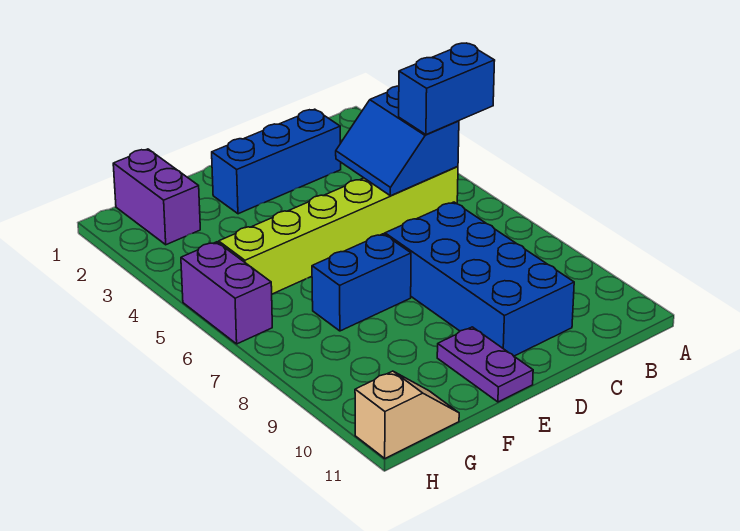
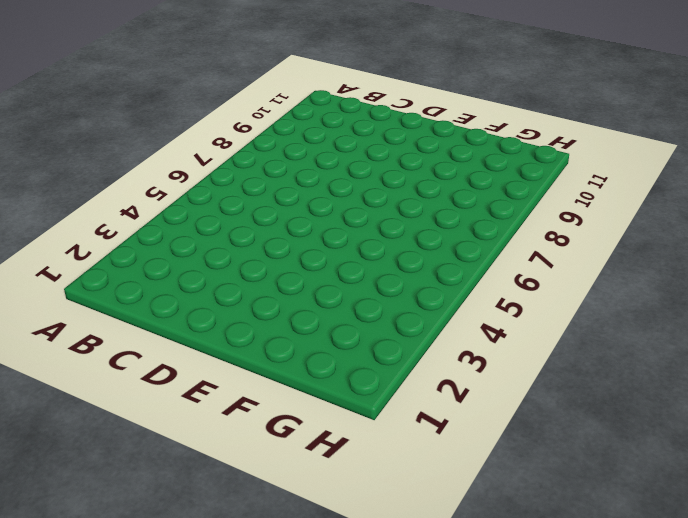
none -> lime 1x6 brick [219,166,458,294]
none -> blue 1x3 brick [212,109,341,214]

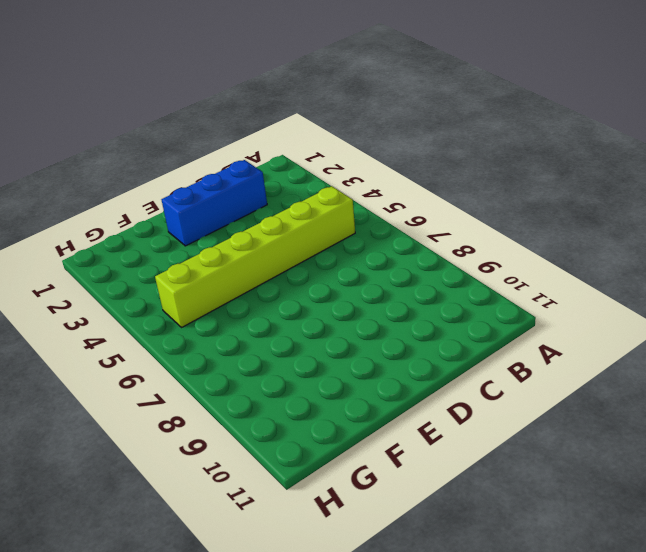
none -> blue 2x4 brick [385,202,574,356]
none -> blue 1x2 brick [312,234,411,331]

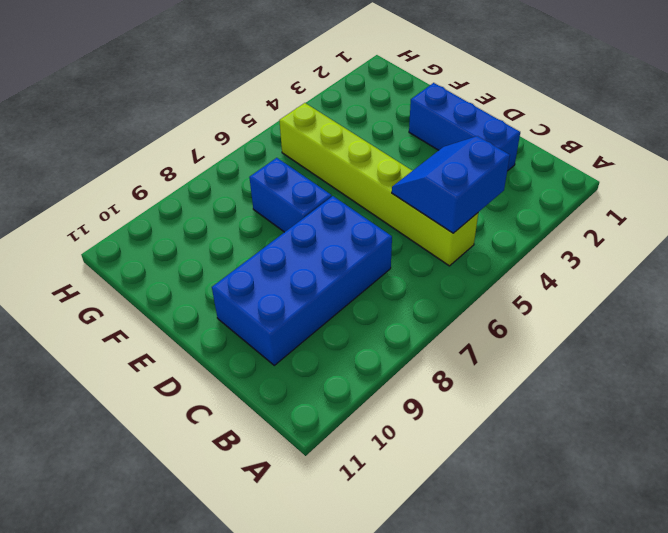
none -> purple 1x2 plate [437,327,533,402]
none -> purple 1x2 brick [113,149,200,245]

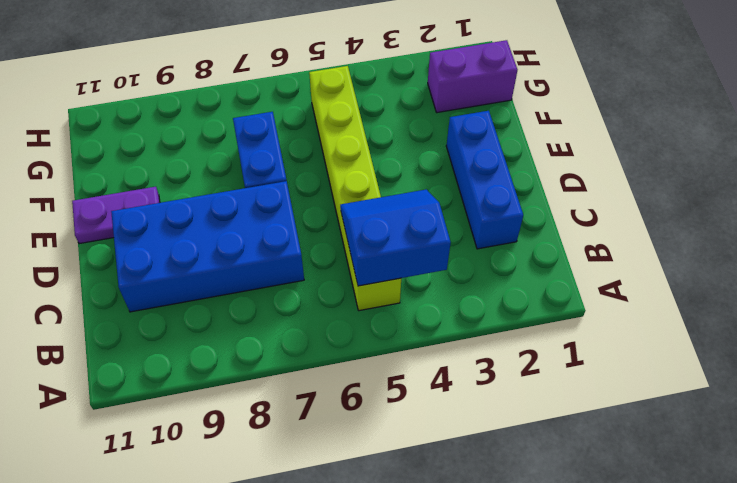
none -> tan 1x2 slope [355,371,459,458]
none -> purple 1x2 brick [181,242,272,344]

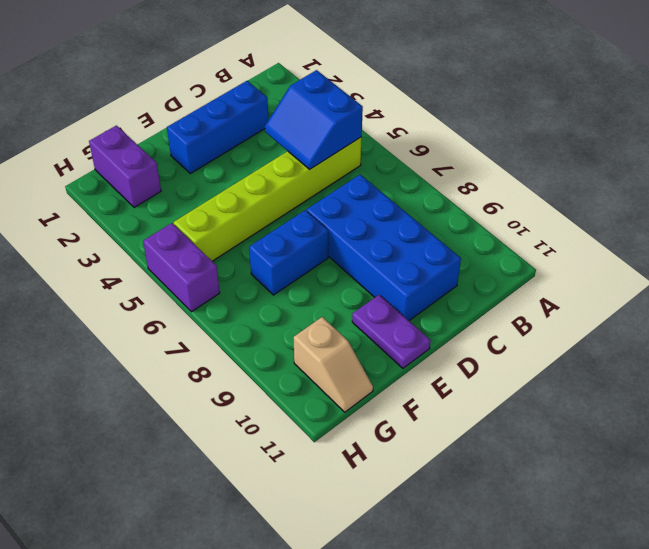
tan 1x2 slope [293,317,373,412] -> tan 1x2 slope turned to [355,371,459,458]
none -> blue 1x2 brick [399,43,495,135]

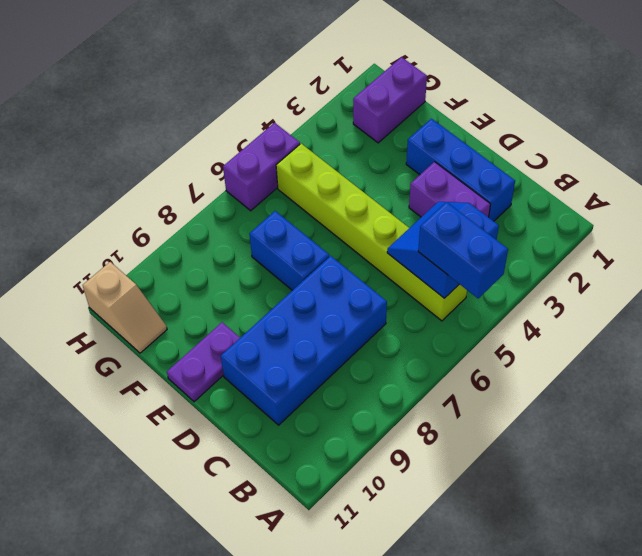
purple 1x2 brick [409,162,490,217] -> none

